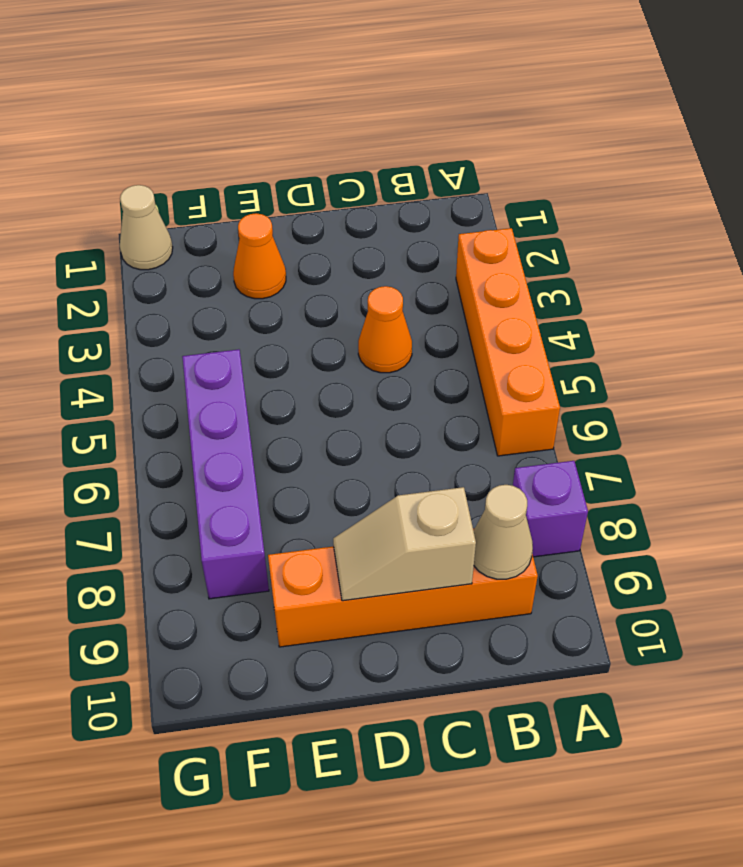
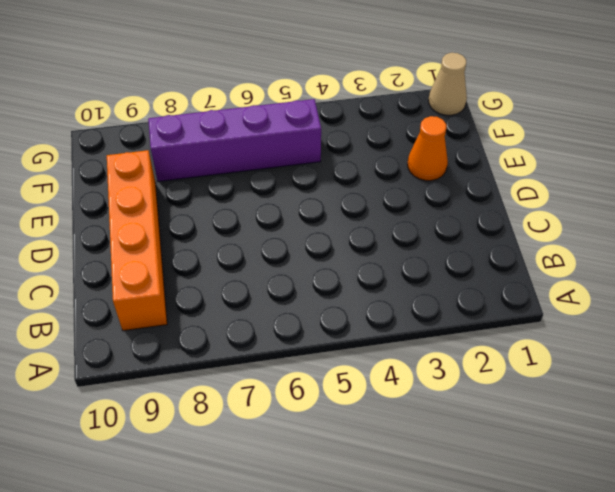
none -> orange 1x4 brick [456,228,560,456]
none -> purple 1x1 brick [513,461,588,557]

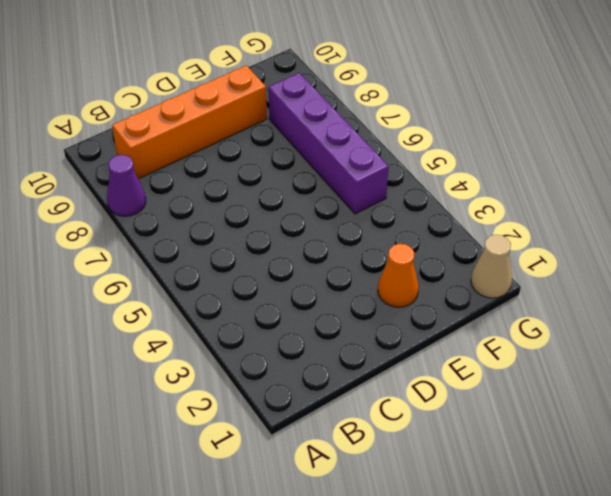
purple 1x1 cone [107,155,146,216] -> purple 1x1 brick [513,461,588,557]
none -> orange 1x4 brick [456,228,560,456]
none -> orange 1x1 cone [358,286,412,373]

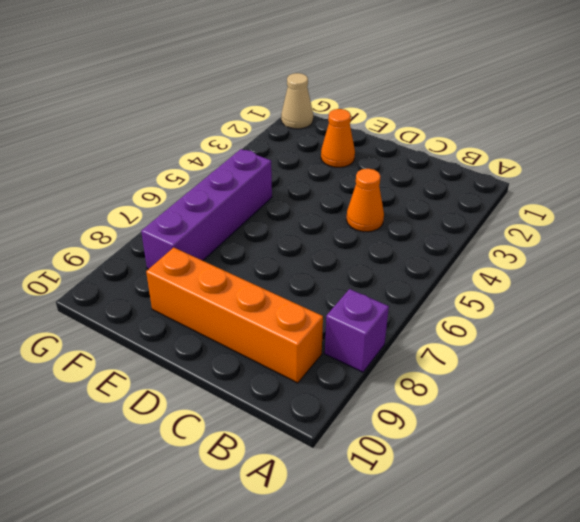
none -> orange 1x4 brick [456,228,560,456]
none -> tan 1x1 cone [474,485,533,579]

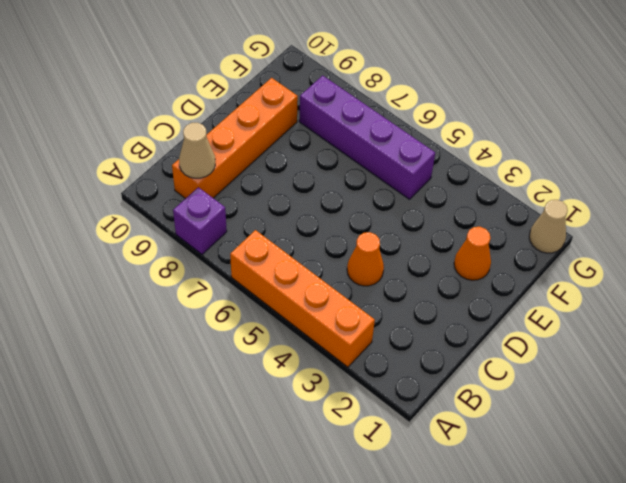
none -> tan 1x2 slope [333,487,476,601]

